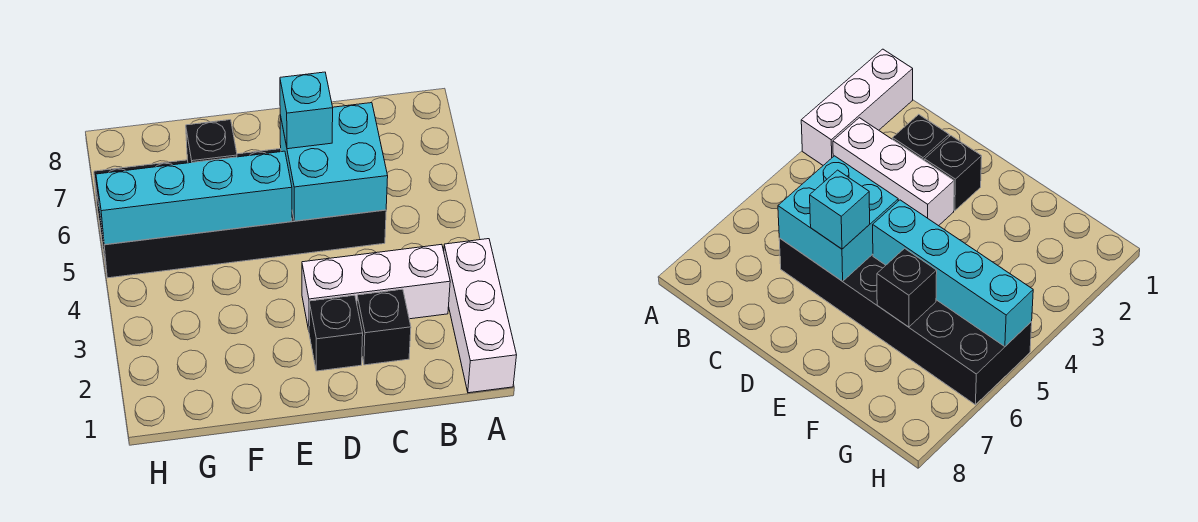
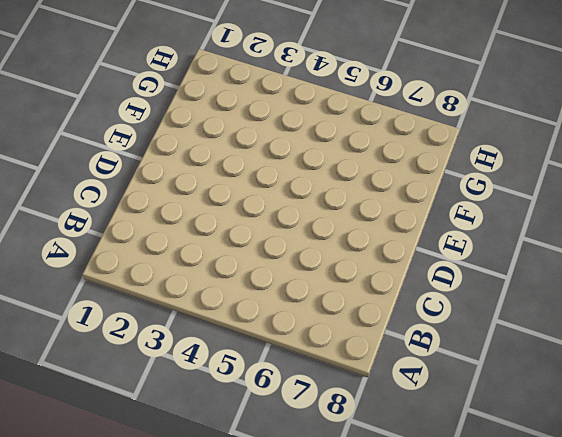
none -> white 1x3 brick [444,239,517,393]
none -> white 1x3 brick [302,244,450,330]

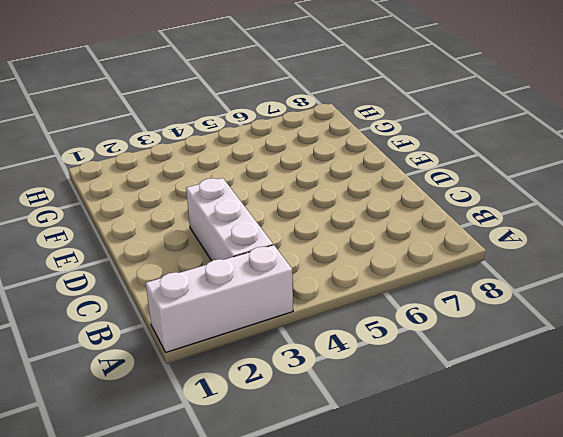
none -> black 1x1 brick [357,289,411,365]
none -> black 2x6 brick [94,149,386,278]

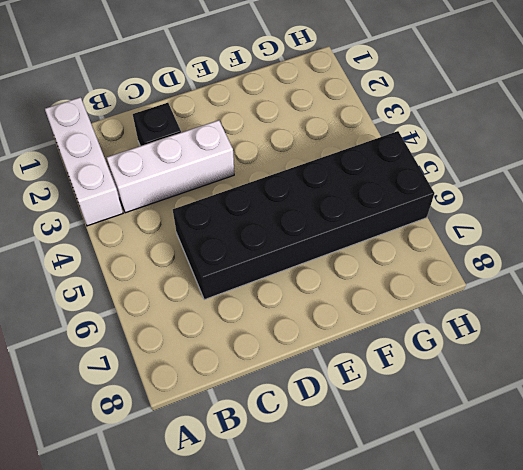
none -> black 1x1 brick [309,295,363,371]
none -> cyan 2x2 brick [280,103,388,221]

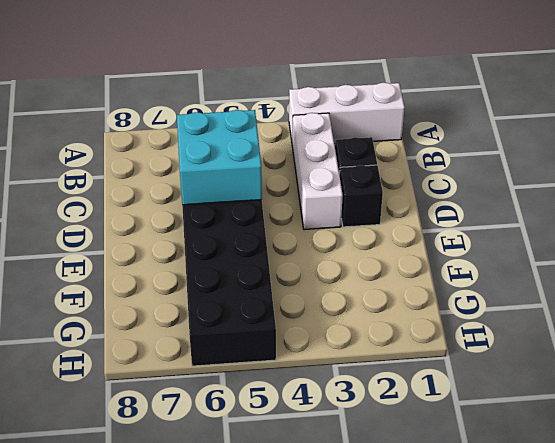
none -> cyan 1x4 brick [96,151,292,245]
none -> black 1x1 brick [186,120,237,163]

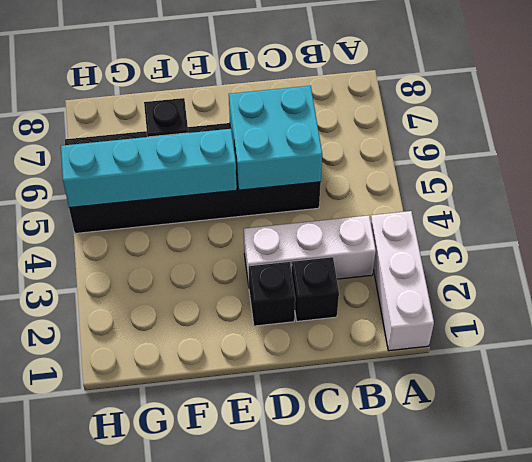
none -> cyan 1x1 brick [280,72,333,149]

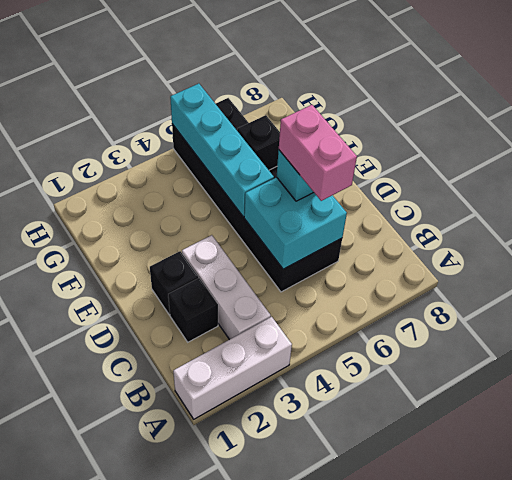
pink 1x2 brick [279,105,357,201] -> none

